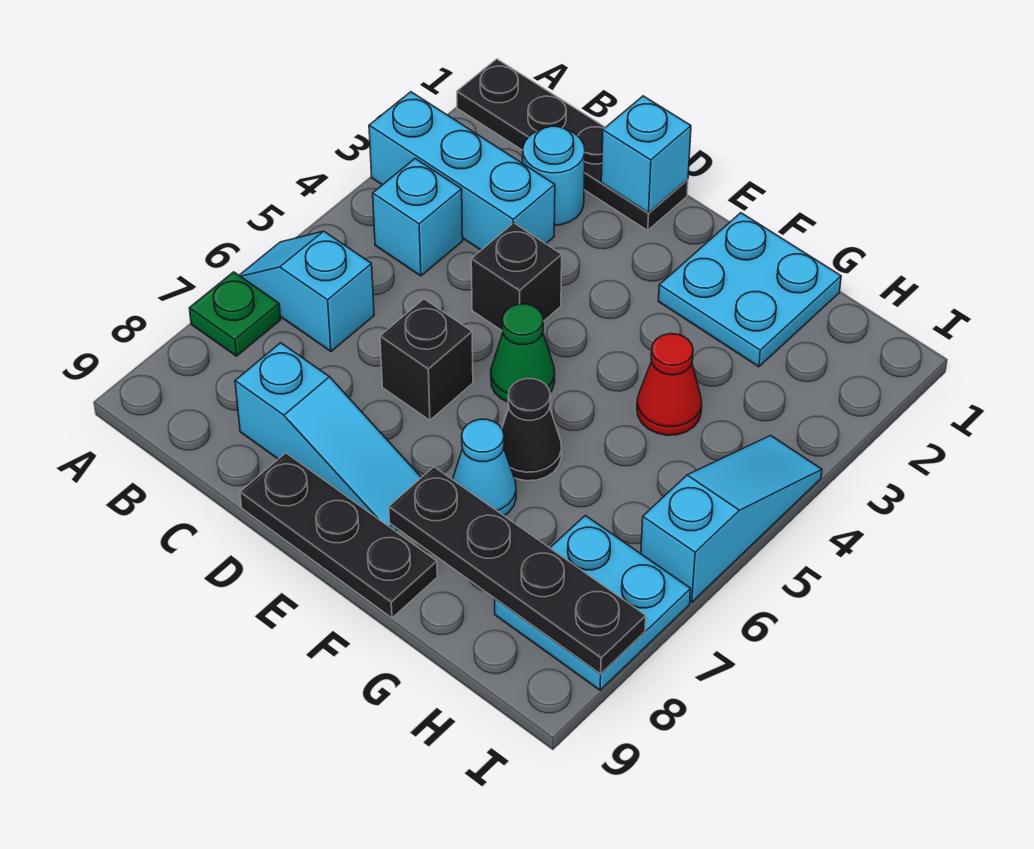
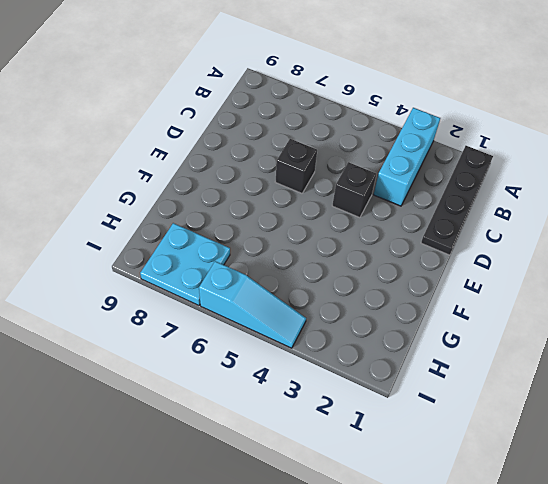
none -> cyan 1x2 slope [239,231,374,351]
none -> green 1x1 plate [189,272,281,356]
none -> cyan 1x1 brick [373,159,463,276]

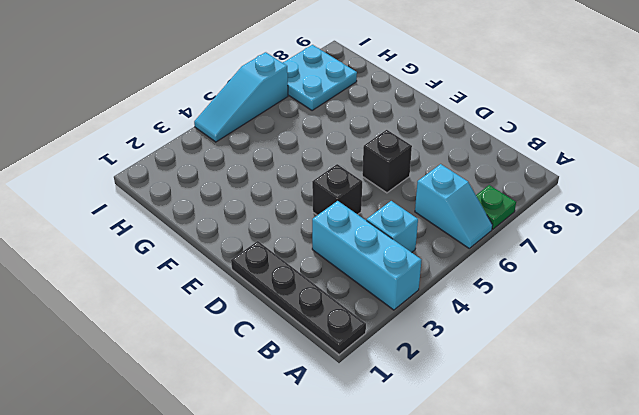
none -> cyan 1x1 round brick [523,126,585,225]
none -> cyan 1x3 slope [235,343,422,531]
none -> black 1x3 plate [240,453,437,618]

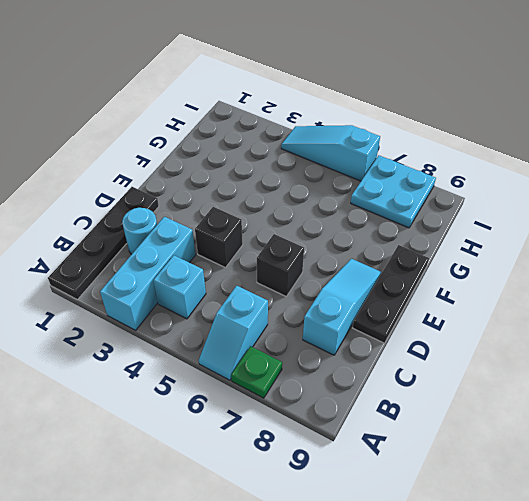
none -> green 1x1 cone [491,304,555,402]
none -> cyan 2x2 plate [658,213,841,367]
none -> black 1x1 cone [502,379,562,481]

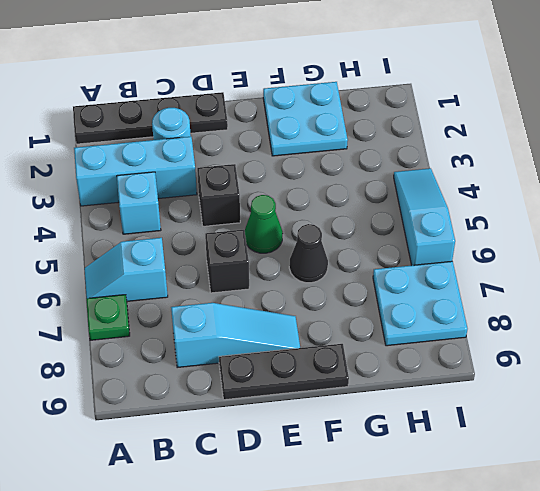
none -> cyan 1x1 cone [452,419,516,516]
none -> red 1x1 cone [637,334,702,435]
none -> cyan 1x1 brick [601,96,691,213]

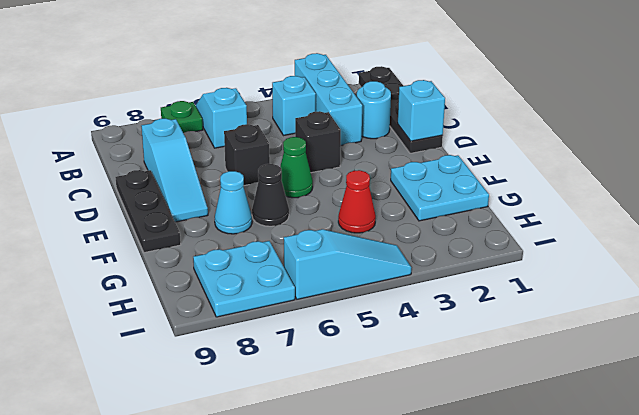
none -> black 1x4 plate [389,467,646,674]

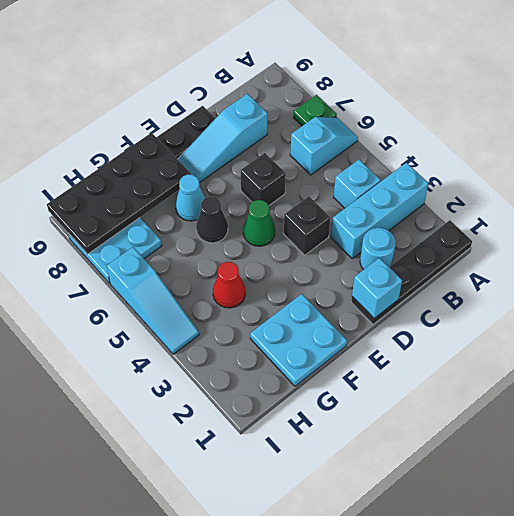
black 2x4 plate [47,133,192,254] -> black 1x4 plate [389,467,646,674]

